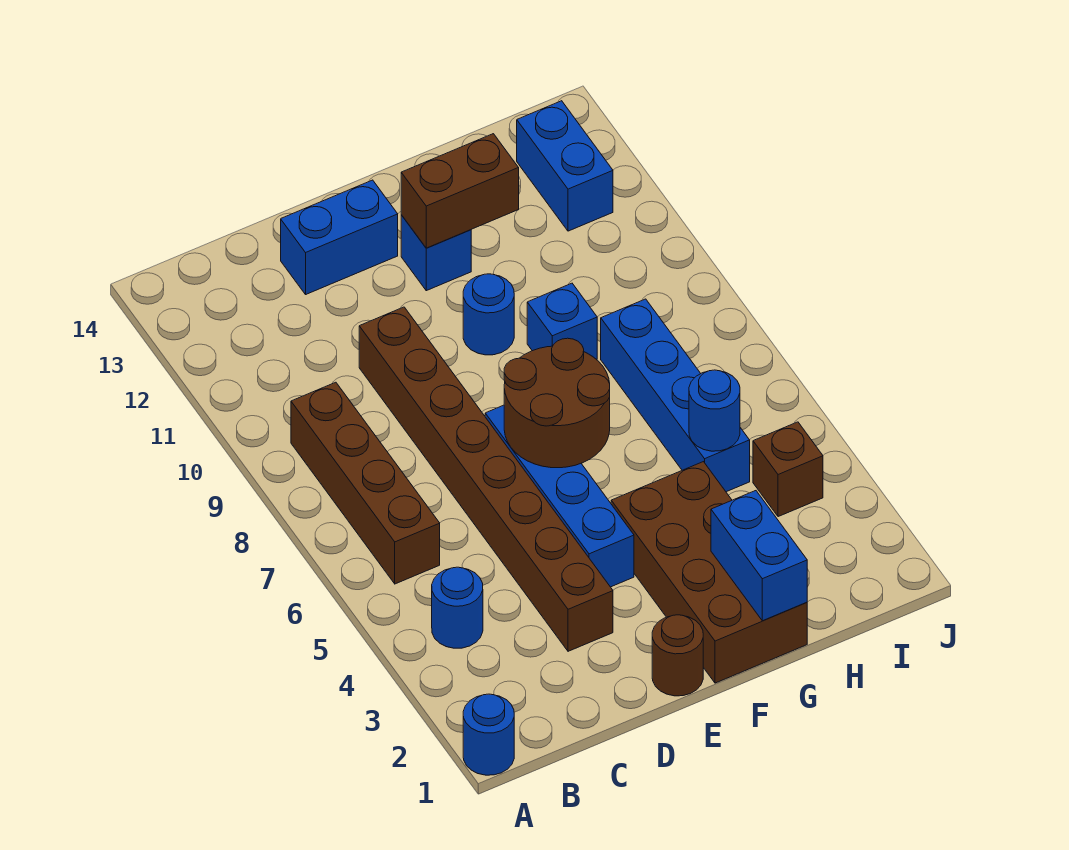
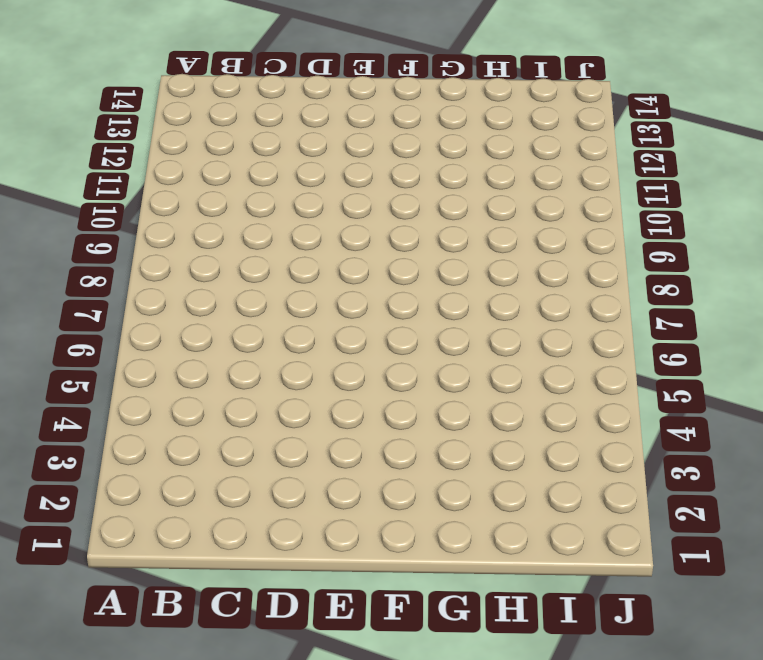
none -> blue 1x1 round brick [463,694,514,775]
none -> blue 1x1 round brick [432,567,483,648]
none -> brown 1x4 brick [291,382,440,584]

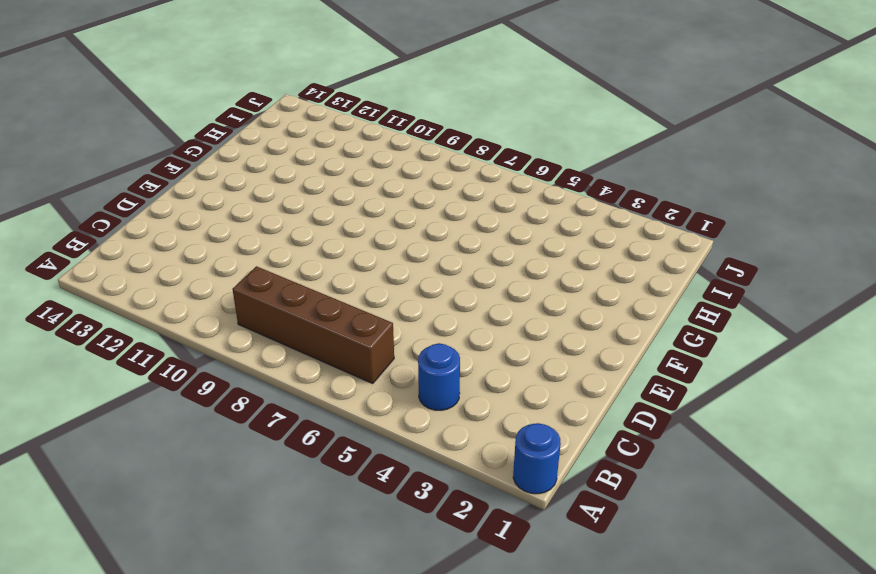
none -> brown 1x8 brick [359,307,613,651]
none -> blue 1x2 brick [281,180,398,294]
none -> brown 1x1 round brick [652,615,703,696]

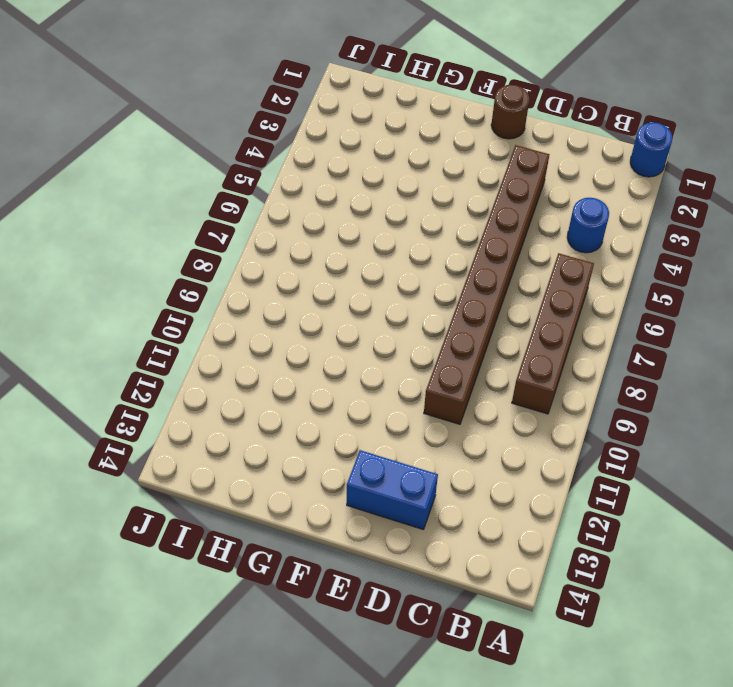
none -> blue 1x4 brick [485,405,634,587]
none -> brown 2x4 brick [611,462,807,683]
none -> blue 1x1 round brick [463,274,514,355]

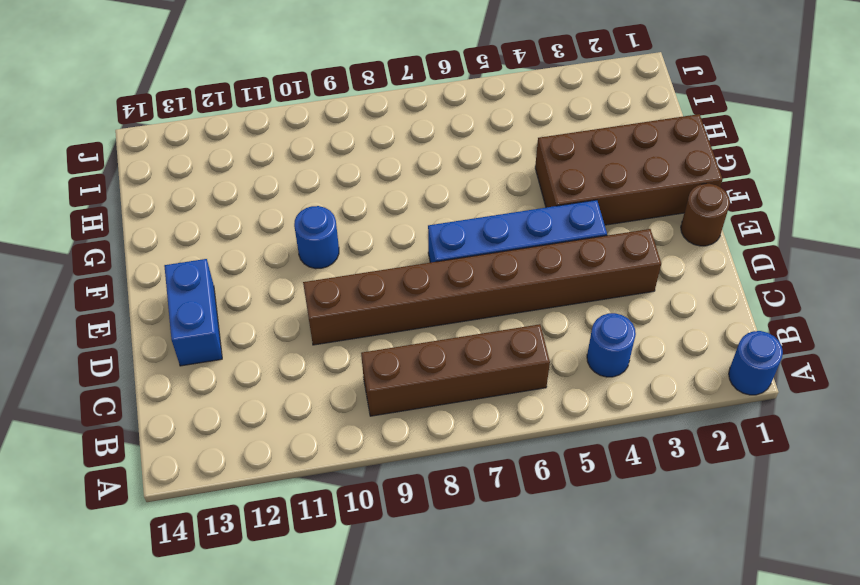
none -> blue 1x1 brick [401,215,471,291]
none -> blue 1x1 brick [527,283,597,359]
none -> blue 1x4 brick [601,299,750,492]

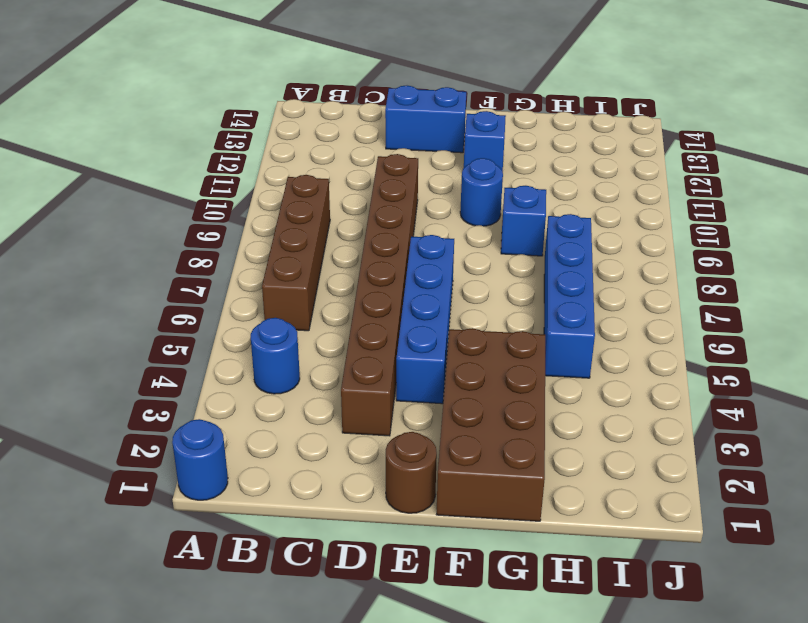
none -> brown 1x1 brick [753,422,823,517]
none -> blue 1x2 brick [517,101,613,231]
none -> brown 2x2 round brick [504,338,610,468]

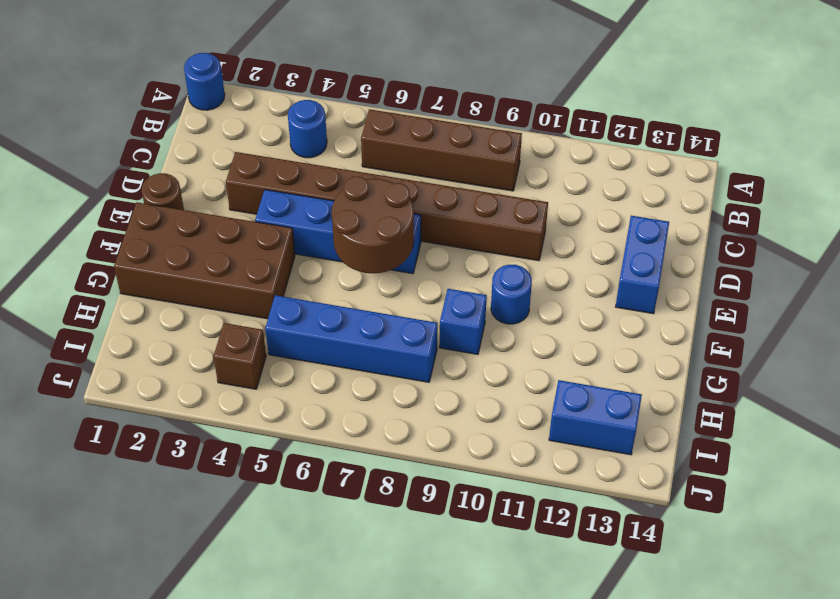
none -> blue 1x1 brick [401,215,471,291]
none -> brown 1x2 brick [401,134,519,248]
none -> blue 1x2 brick [711,491,807,621]

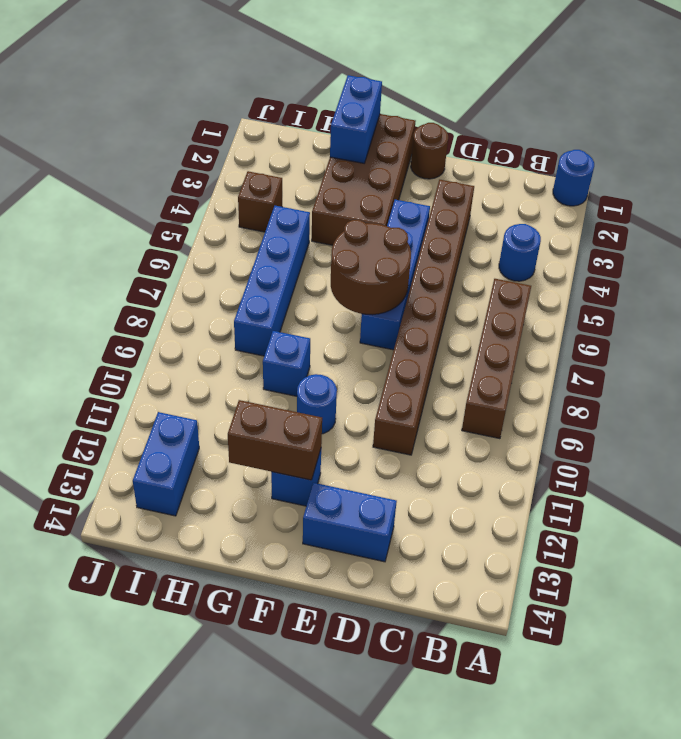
none -> blue 1x1 round brick [689,370,740,451]

